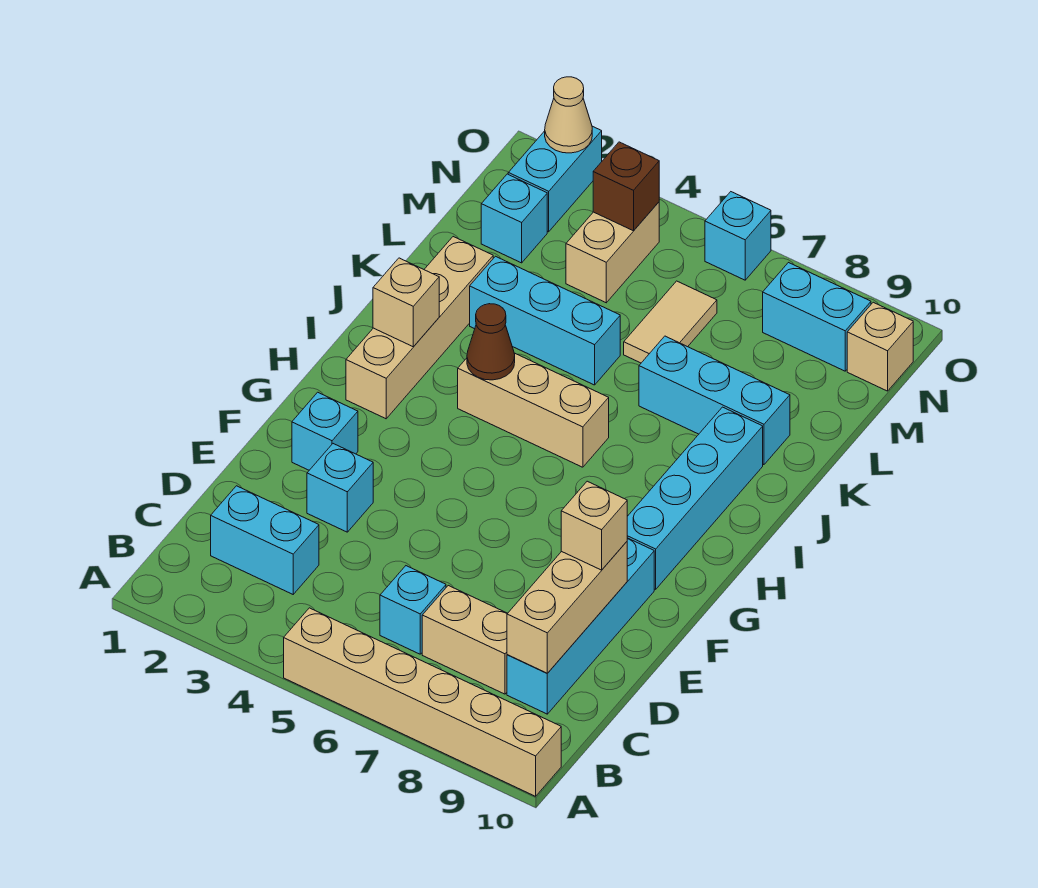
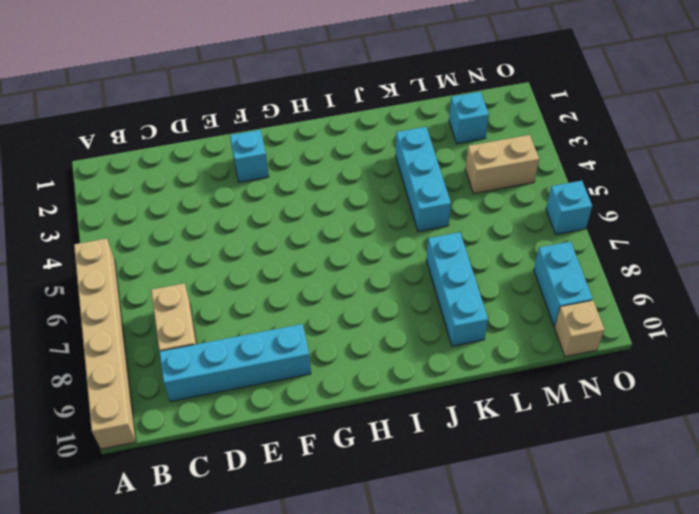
none -> cyan 1x2 brick [211,486,319,594]
none -> cyan 1x1 brick [380,566,446,654]
none -> cyan 1x1 brick [307,444,373,532]

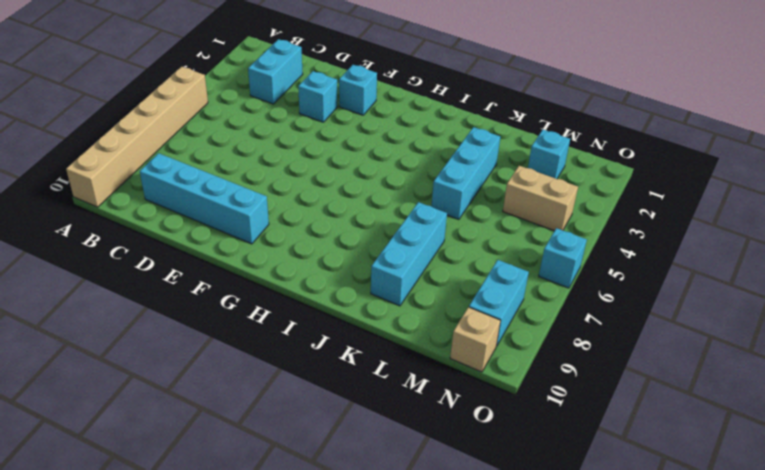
none -> cyan 1x1 brick [380,566,446,654]
none -> tan 1x2 brick [422,586,508,694]
none -> cyan 1x4 brick [627,407,763,589]

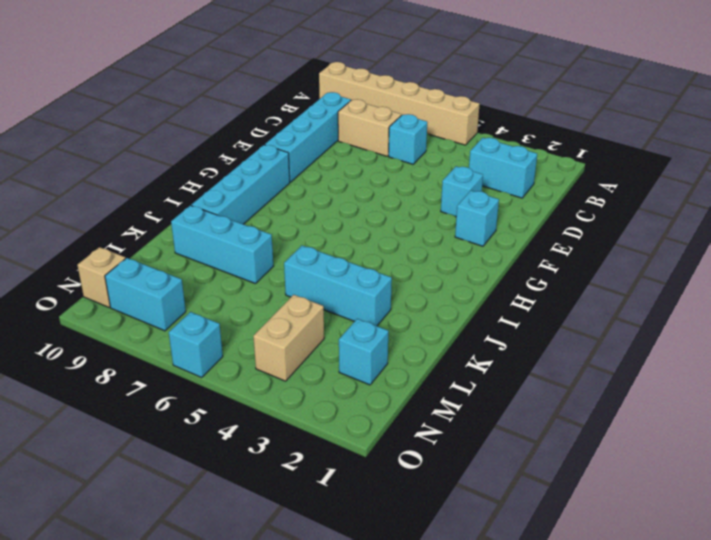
none -> tan 1x4 brick [346,237,493,419]
none -> tan 1x3 brick [458,353,609,467]
none -> tan 1x2 tile [624,281,717,363]

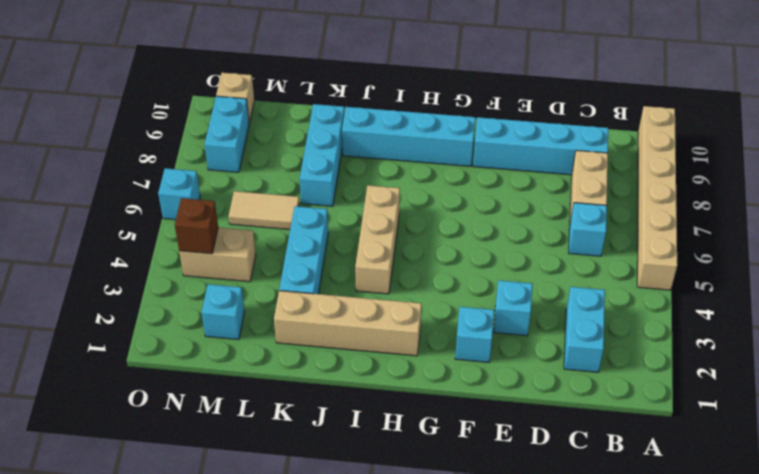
none -> cyan 1x2 brick [508,126,602,232]
none -> tan 1x3 brick [507,542,627,673]
none -> tan 1x1 brick [373,258,439,347]

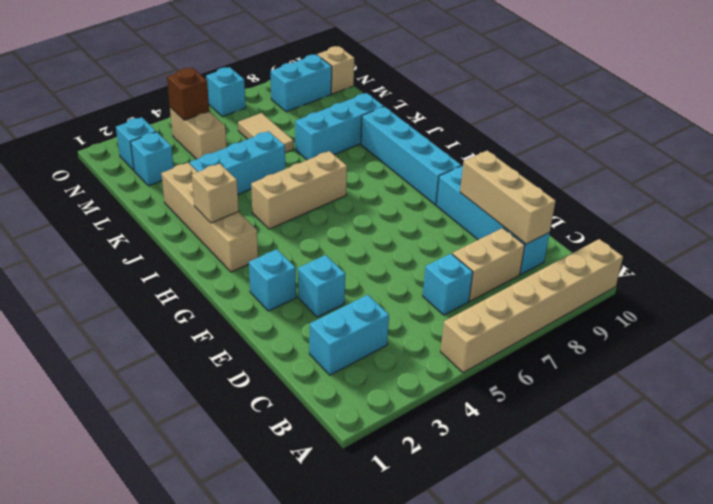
cyan 1x1 brick [116,117,156,170] -> cyan 1x2 brick [508,126,602,232]
none -> brown 1x1 cone [467,304,515,380]
none -> tan 1x1 cone [545,77,592,153]
none -> tan 1x1 brick [561,481,627,570]

